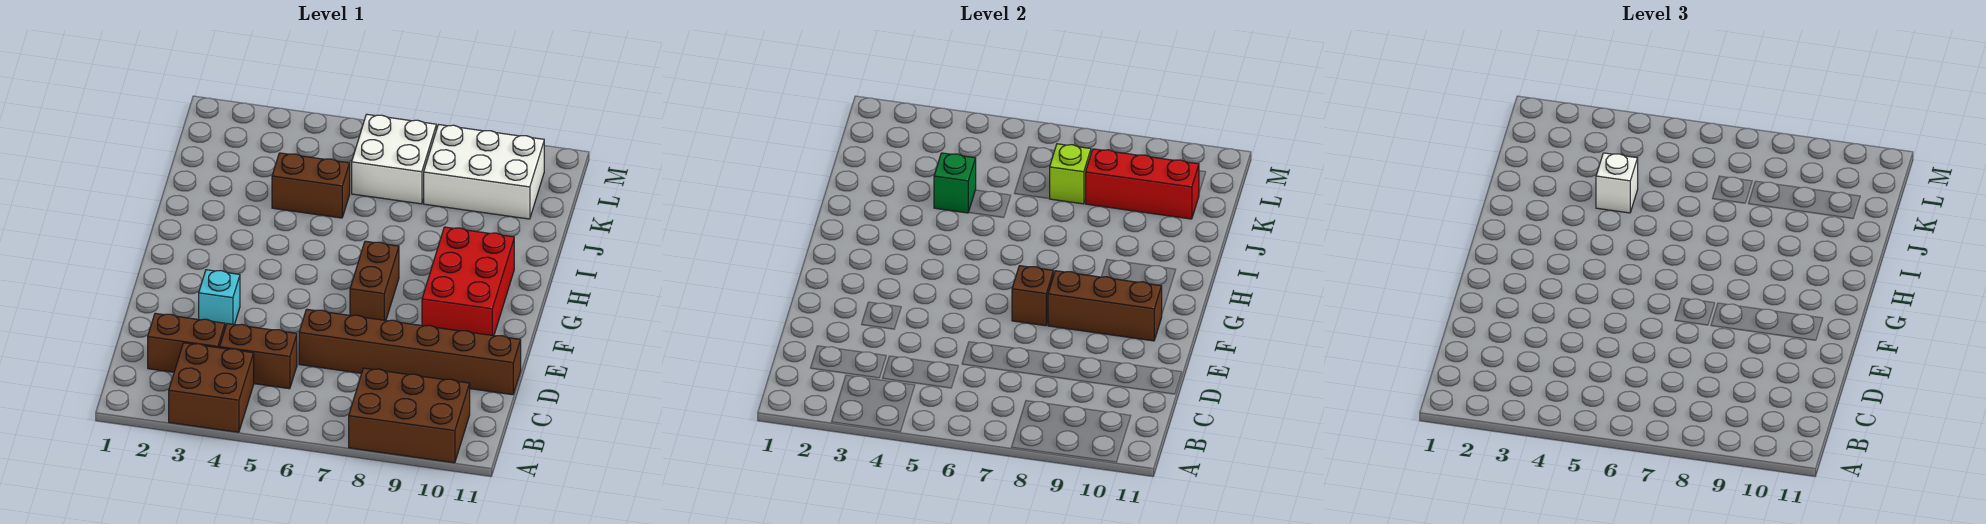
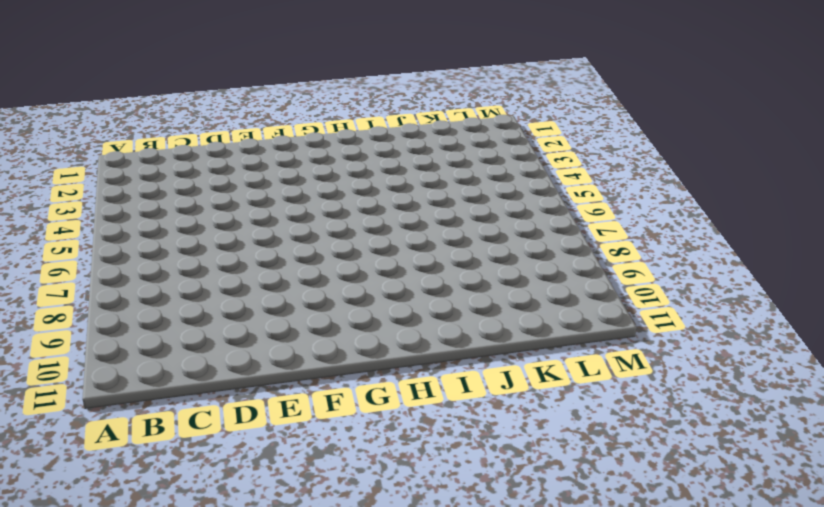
none -> brown 2x2 brick [169,343,254,432]
none -> brown 2x3 brick [349,368,470,463]
none -> brown 1x2 brick [148,313,225,372]

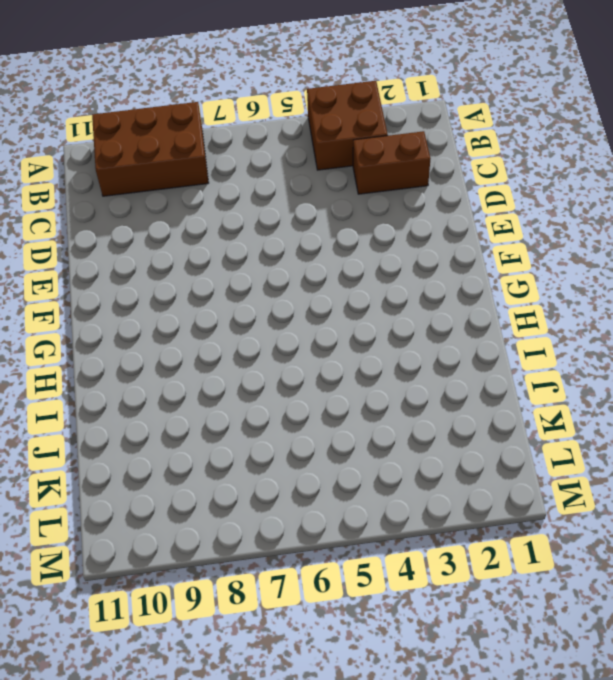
none -> brown 1x2 brick [220,324,297,389]
none -> brown 1x6 brick [299,309,521,395]
none -> cyan 1x1 brick [199,270,240,328]

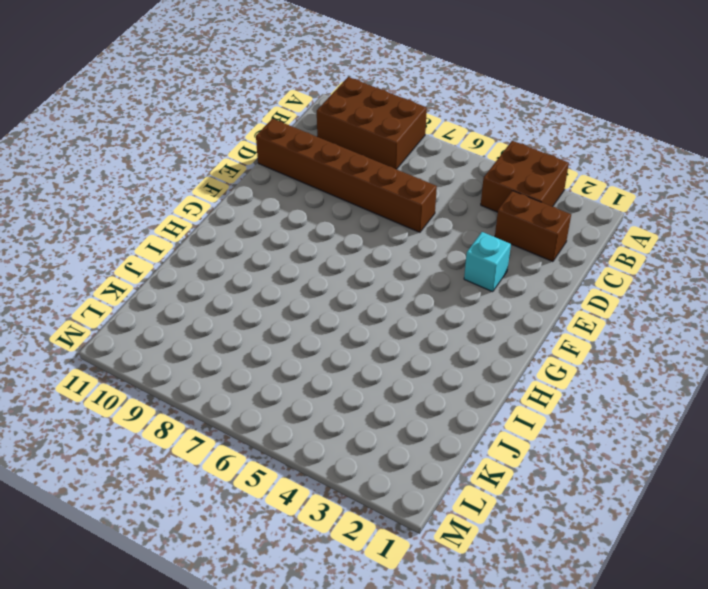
none -> brown 1x2 brick [220,324,297,389]
none -> brown 1x2 brick [350,241,399,320]
none -> red 2x3 brick [422,227,514,336]

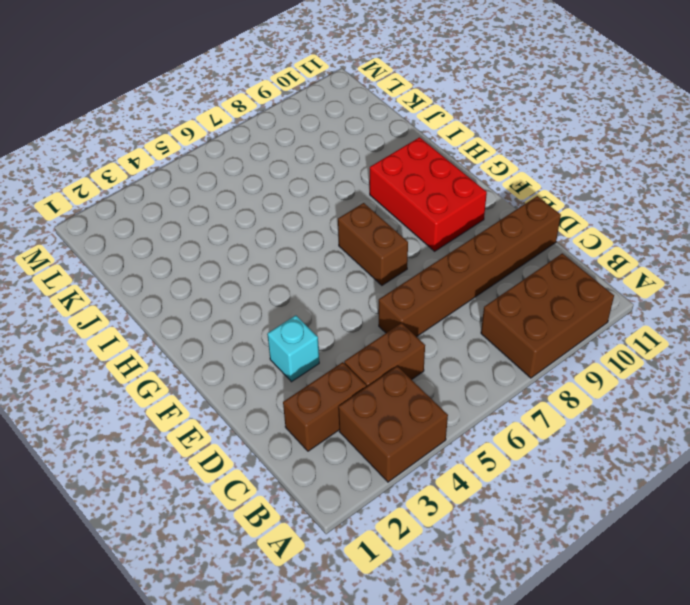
none -> brown 1x2 brick [272,153,350,218]
none -> white 2x2 brick [352,114,436,204]
none -> white 2x3 brick [424,125,544,219]

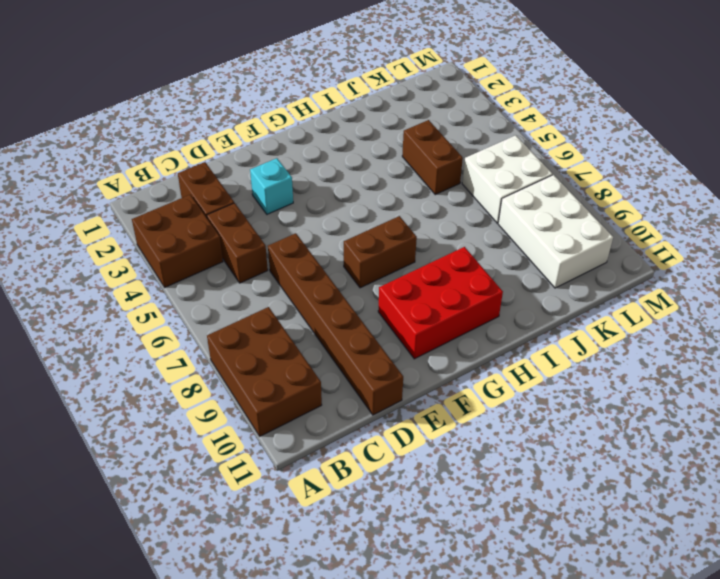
none -> brown 1x1 brick [1012,266,1054,326]
none -> brown 1x3 brick [1048,271,1162,341]
none -> green 1x1 brick [934,153,976,213]

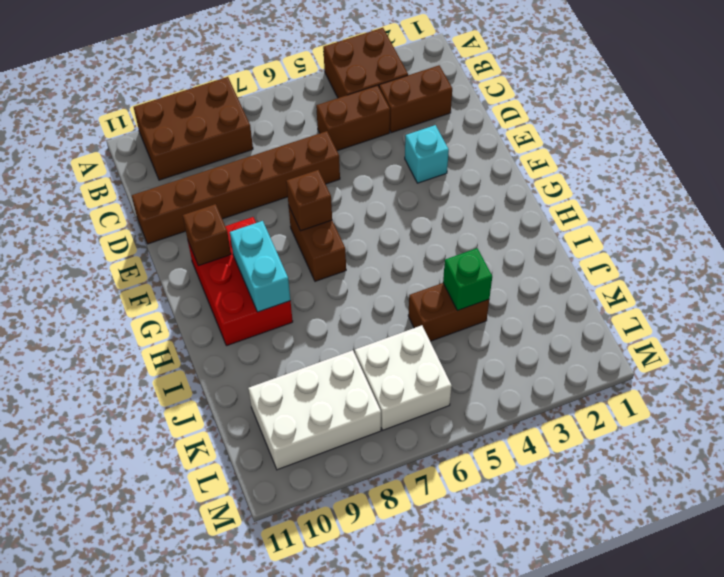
brown 1x1 brick [183,204,231,266] -> brown 1x3 brick [1048,271,1162,341]
cyan 1x2 brick [230,221,290,312] -> none
none -> lime 1x1 brick [1049,144,1091,204]
none -> red 1x3 brick [1086,149,1199,219]
none -> white 1x1 brick [1596,153,1638,213]

